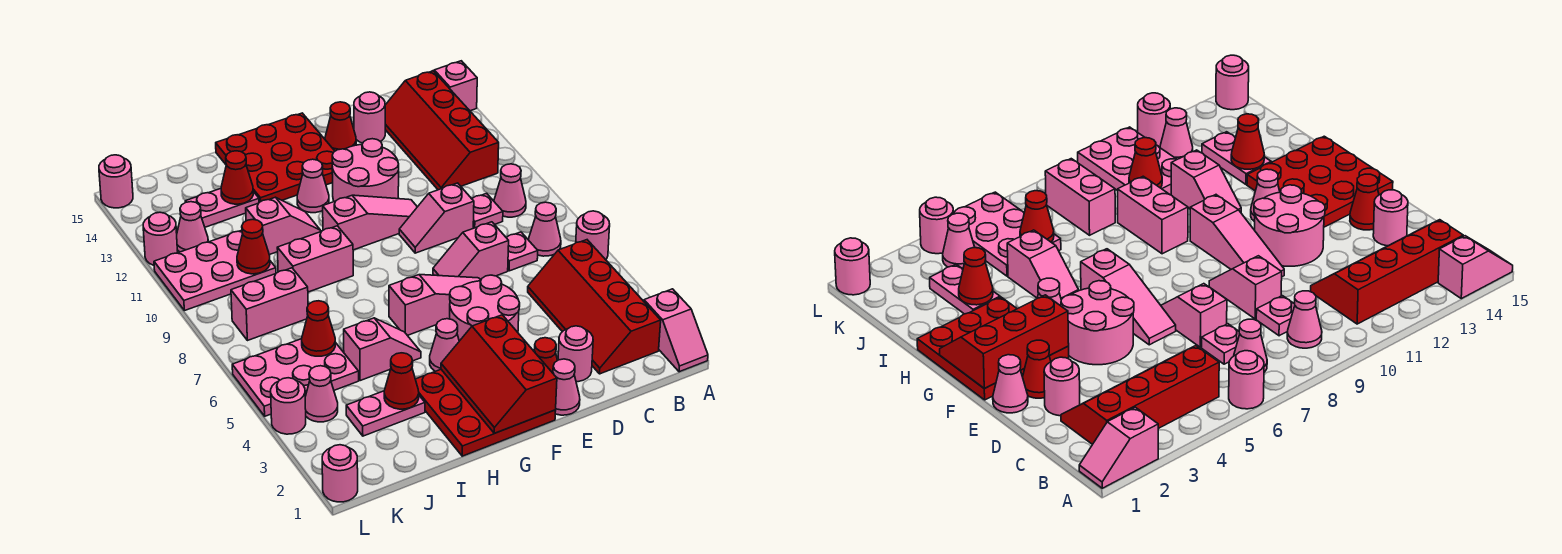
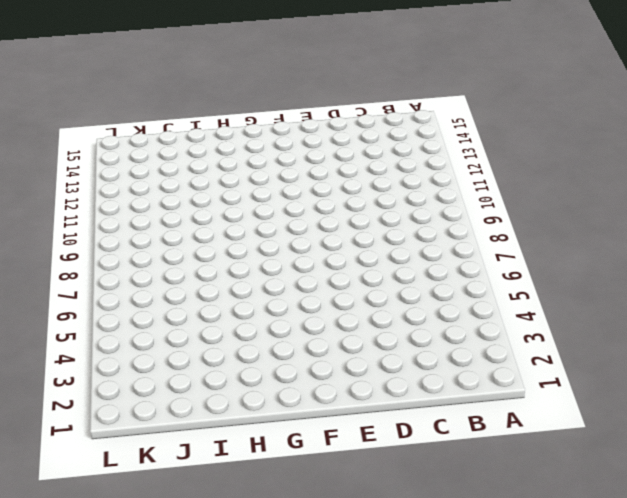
none -> pink 1x2 slope [644,289,708,372]
none -> pink 1x1 round brick [576,211,610,260]
none -> pink 1x2 slope [433,61,477,111]
none -> red 2x4 slope [528,240,661,374]

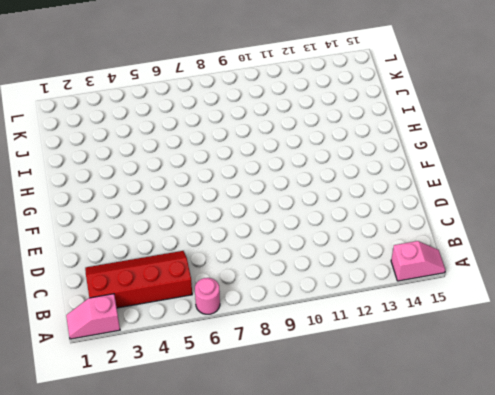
none -> pink 1x1 cone [528,202,561,256]
none -> pink 1x1 cone [494,164,526,217]
none -> red 2x4 slope [385,71,499,190]
none -> pink 1x1 plate [506,232,538,271]

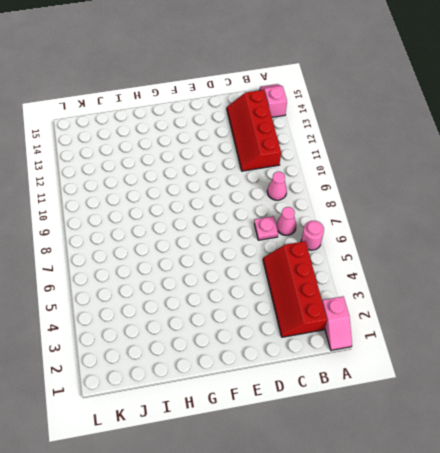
none -> pink 1x1 plate [472,193,503,228]
none -> pink 1x1 round brick [558,326,593,382]
none -> pink 1x2 slope [433,222,509,280]
none -> pink 1x2 slope [399,183,474,253]

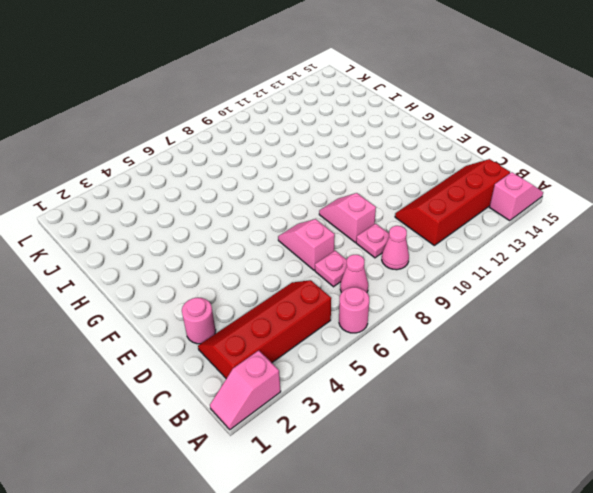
none -> pink 1x1 round brick [354,92,385,143]
none -> pink 1x1 cone [553,359,580,415]
none -> red 1x1 cone [534,338,557,373]
none -> pink 2x2 round brick [450,275,520,341]

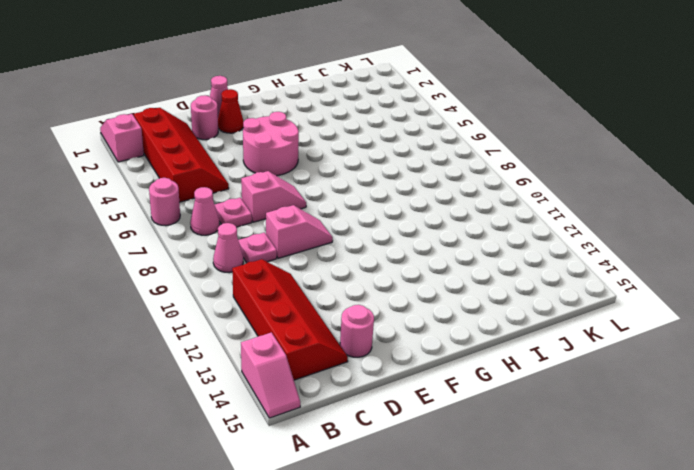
none -> pink 1x3 slope [389,275,481,336]
none -> pink 1x3 slope [323,195,417,250]
none -> pink 2x2 round brick [332,139,399,202]
none -> red 1x1 cone [325,102,356,151]

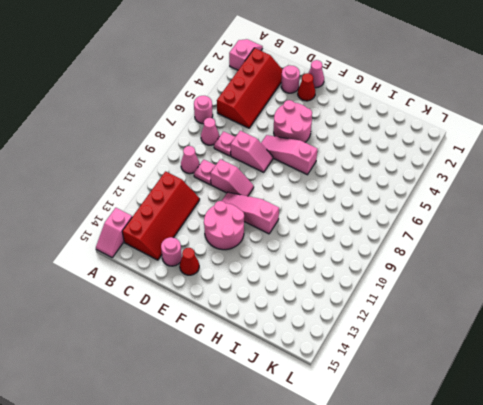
none -> red 3x3 plate [415,370,556,456]
none -> red 3x3 plate [216,113,335,202]
none -> pink 1x1 cone [430,319,459,371]
none -> pink 1x1 cone [297,159,329,213]

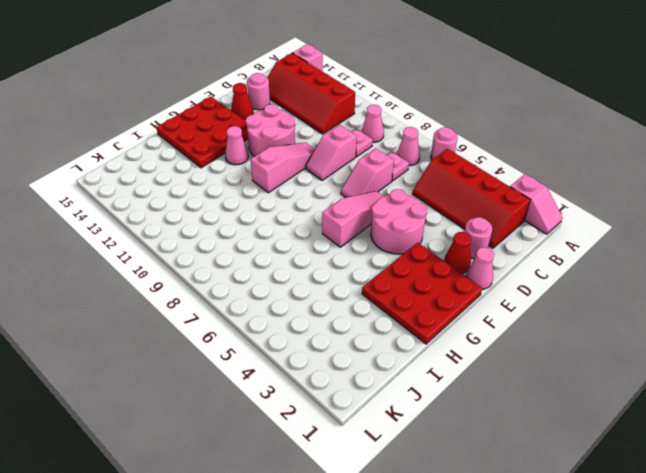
none -> pink 1x1 cone [430,319,459,371]
none -> pink 1x2 slope [344,318,421,381]
none -> pink 1x2 brick [277,226,353,292]
none -> pink 1x2 slope [246,197,321,255]

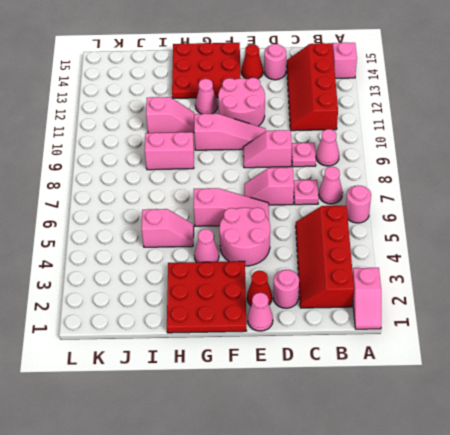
none -> pink 1x2 plate [346,391,425,436]
none -> pink 1x2 plate [185,189,259,227]
none -> pink 2x3 plate [232,339,359,416]
none -> pink 1x2 brick [231,268,308,341]

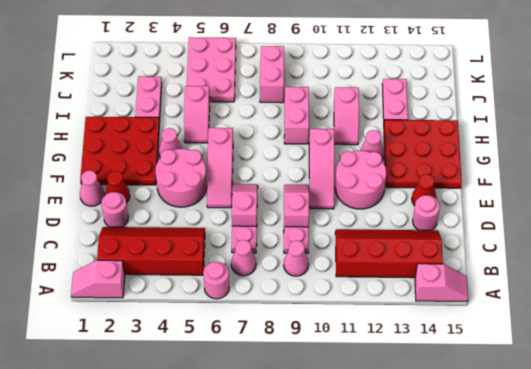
none -> pink 2x3 plate [154,230,276,311]
none -> pink 1x1 cone [305,366,338,422]
none -> pink 1x1 cone [177,202,208,252]
none -> pink 1x1 round brick [322,445,358,502]

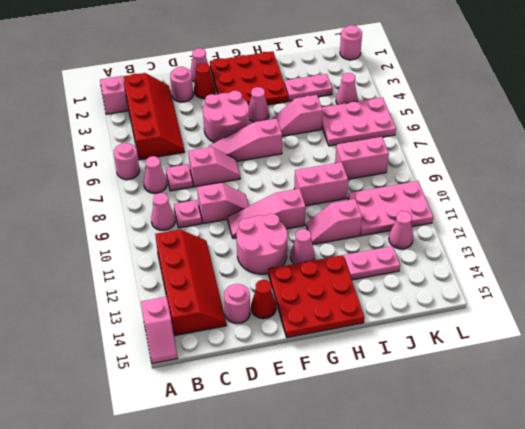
none -> pink 1x1 round brick [271,378,306,434]
none -> pink 1x1 round brick [143,212,178,265]
none -> pink 1x1 round brick [99,155,133,208]
none -> red 2x3 slope [441,315,557,433]

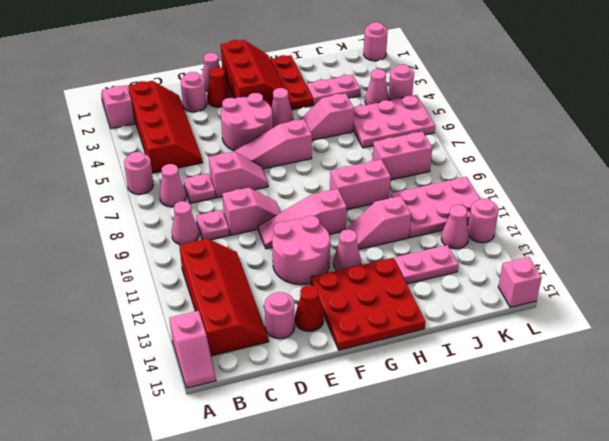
pink 1x1 brick [498,257,542,308] -> pink 1x1 round brick [99,155,133,208]
none -> red 1x1 cone [384,353,419,409]
none -> red 1x1 cone [221,151,253,204]
none -> red 1x1 cone [302,301,335,356]
none -> red 1x1 cone [237,219,270,274]

